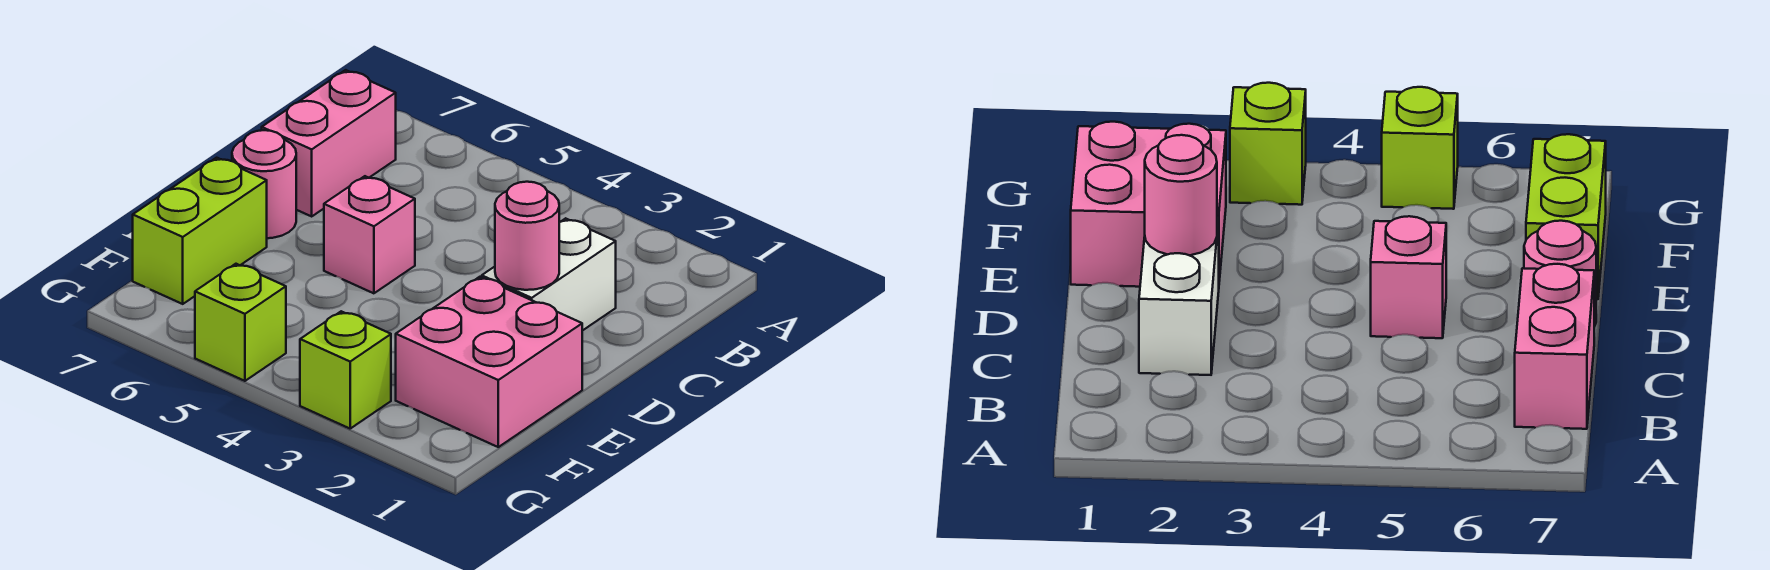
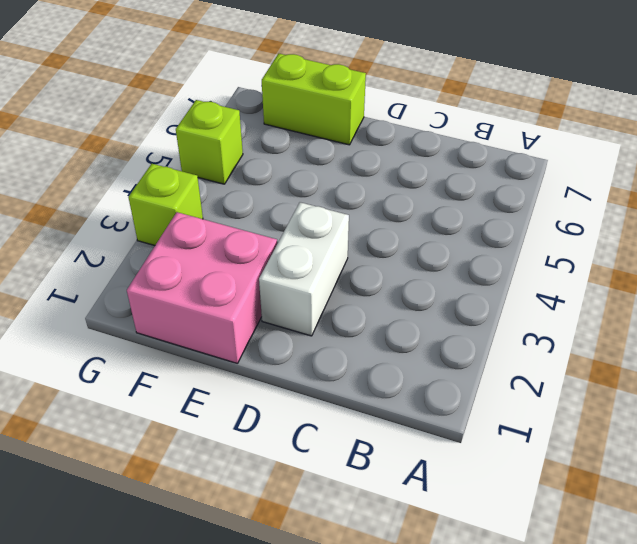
white 1x2 brick [259,202,349,336] -> white 1x2 brick turned to [482,218,616,331]
none -> pink 1x2 brick [262,70,396,216]
none -> pink 1x1 brick [324,176,415,293]

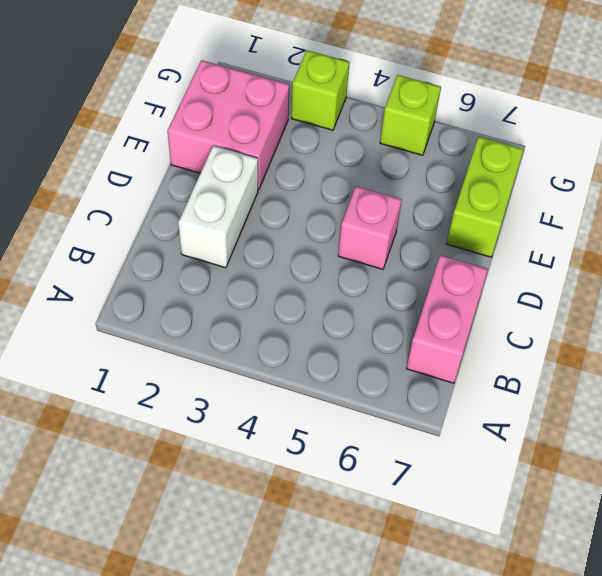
none -> pink 1x1 round brick [232,130,296,238]
none -> pink 1x1 round brick [495,182,559,290]

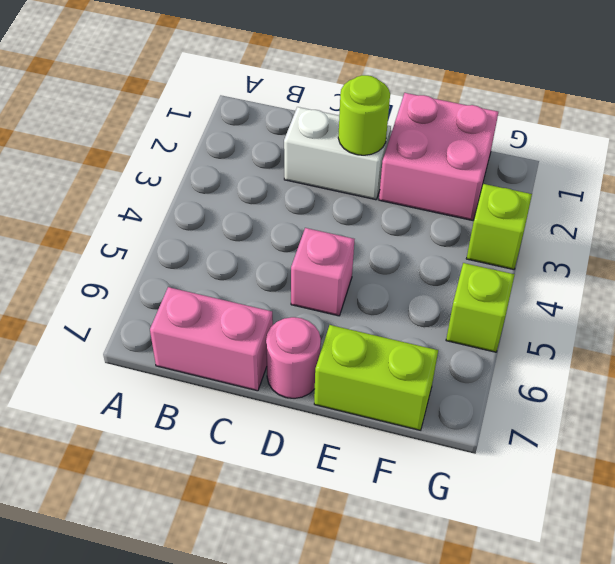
lime 1x1 round brick [338,75,390,155] -> pink 1x1 round brick [495,182,559,290]

